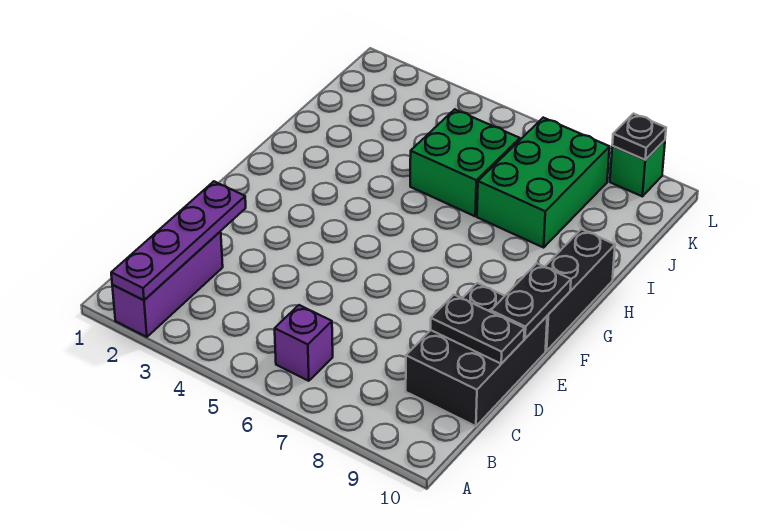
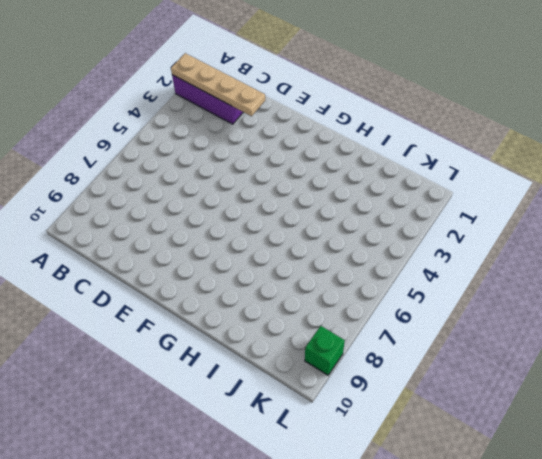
tan 1x4 plate [171,53,265,116] -> purple 1x4 plate [111,181,246,300]
none -> purple 1x1 brick [275,305,333,381]
none -> black 2x3 brick [406,283,547,426]

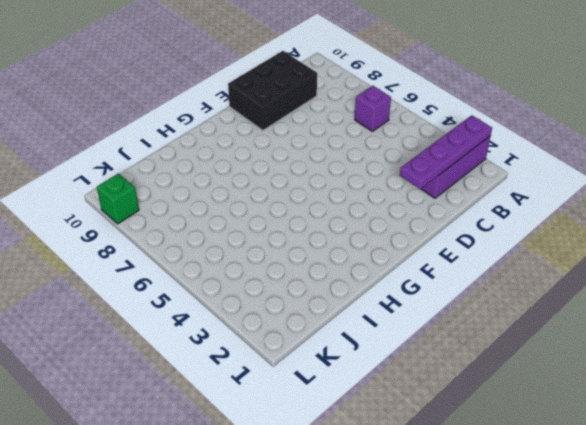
none -> black 1x3 brick [545,229,615,351]
none -> green 2x2 brick [410,109,520,216]

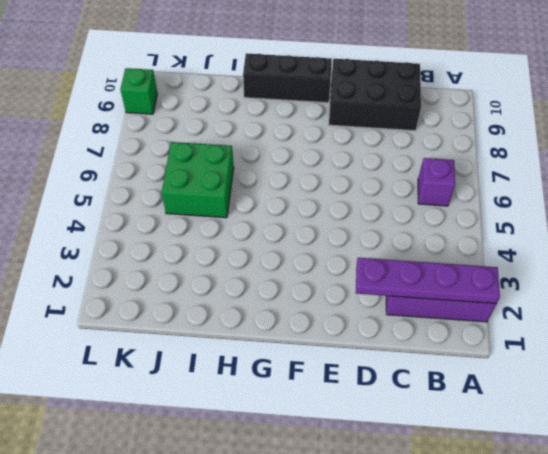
none -> green 2x3 brick [477,118,610,248]
none -> black 1x2 plate [431,295,524,364]

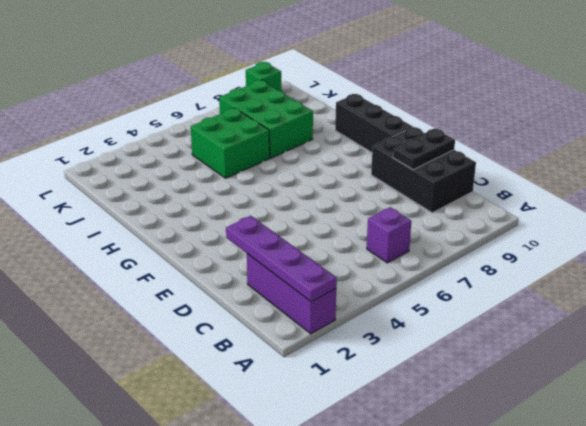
none -> black 1x2 plate [491,263,571,339]
none -> black 1x1 plate [612,114,666,160]

